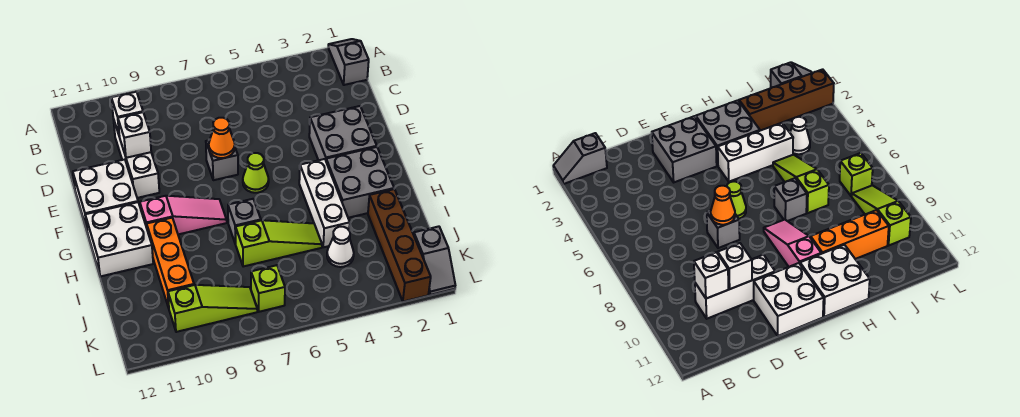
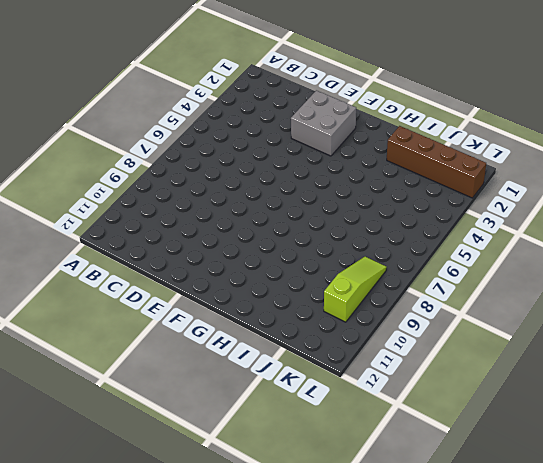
none -> grey 1x2 slope [328,39,369,85]
none -> white 1x3 brick [113,119,159,198]
none -> grey 1x1 brick [206,140,238,180]

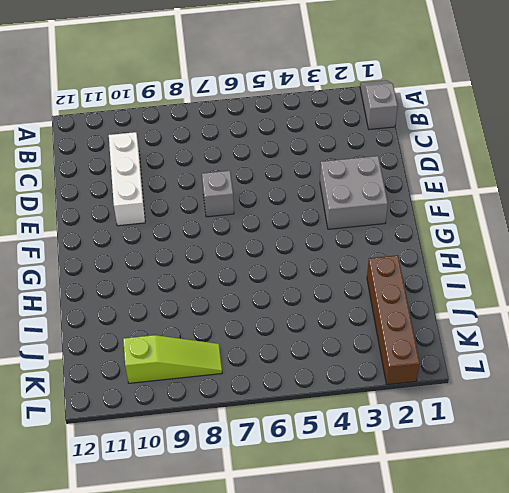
none -> white 2x2 brick [73,160,138,230]
none -> lime 1x1 cone [243,153,269,193]
none -> grey 2x2 brick [326,147,394,218]

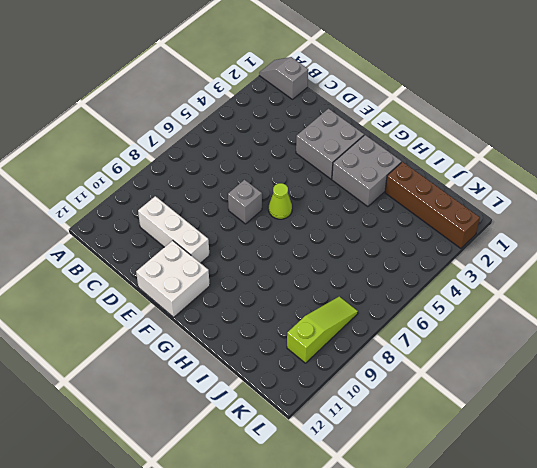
none -> white 1x3 brick [299,159,350,247]
none -> pink 1x3 slope [140,196,227,234]
none -> white 2x2 brick [85,202,153,277]

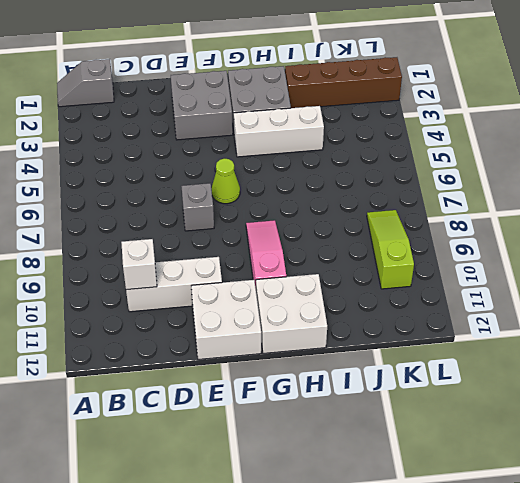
none -> grey 1x1 brick [228,199,261,244]
none -> orange 1x3 brick [147,218,194,308]
none -> lime 1x3 slope [236,220,322,267]

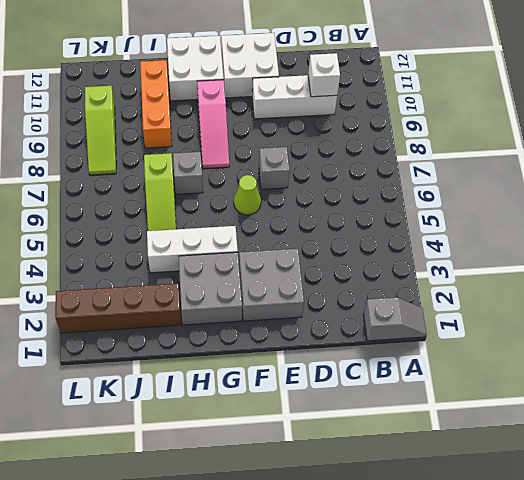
orange 1x3 brick [140,60,172,148] -> orange 1x3 brick turned to [147,218,194,308]
none -> white 1x1 cone [327,227,354,267]
none -> grey 1x2 slope [414,226,455,295]
none -> lime 1x1 brick [251,265,285,312]

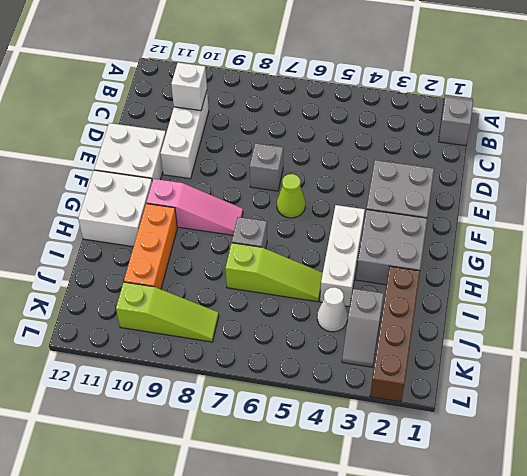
grey 1x2 slope [342,289,384,367] -> grey 1x2 slope moved to [414,226,455,295]
none -> lime 1x1 brick [251,265,285,312]
none -> white 1x1 brick [118,112,151,158]
none -> orange 1x1 cone [209,118,235,158]

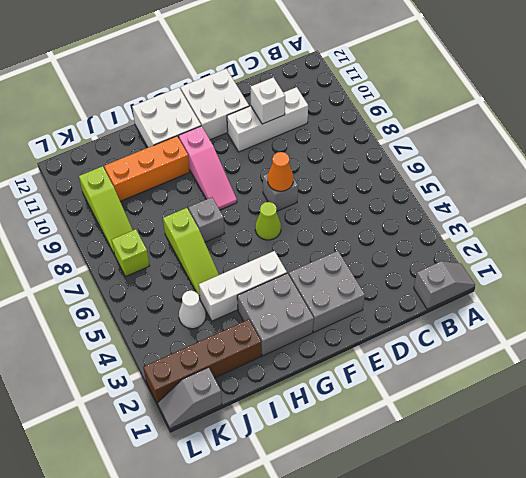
none -> white 1x1 brick [111,92,143,137]

